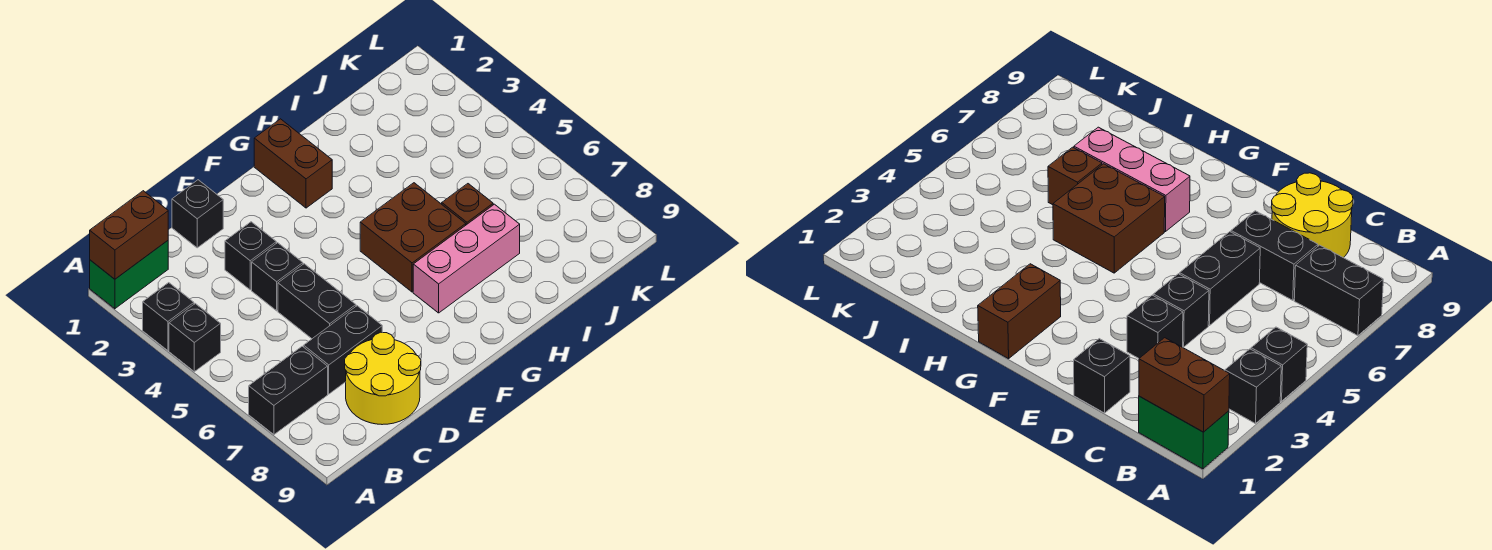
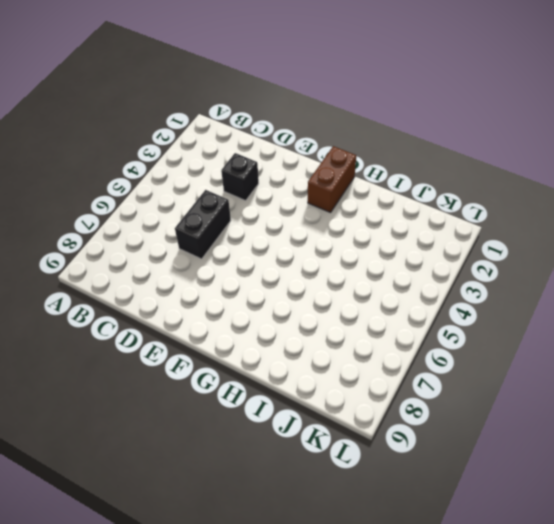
none -> green 1x2 brick [90,241,168,309]
none -> black 1x1 brick [143,283,194,351]
none -> black 1x1 brick [169,304,221,372]

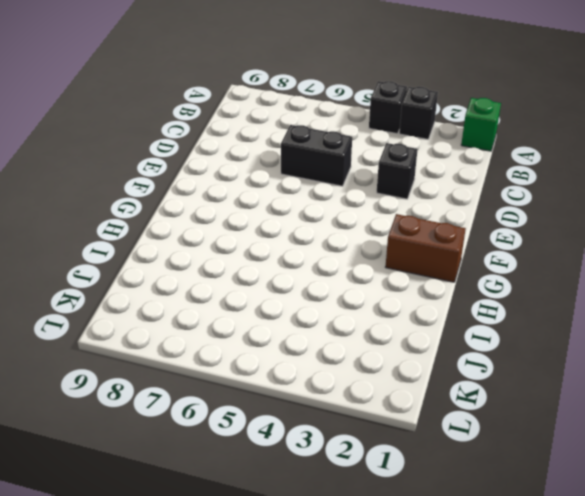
green 1x1 brick [461,98,501,151] -> green 1x2 brick [90,241,168,309]
none -> black 1x2 brick [249,346,328,435]
none -> black 1x2 brick [304,306,382,394]
none -> yellow 2x2 round brick [345,332,421,425]

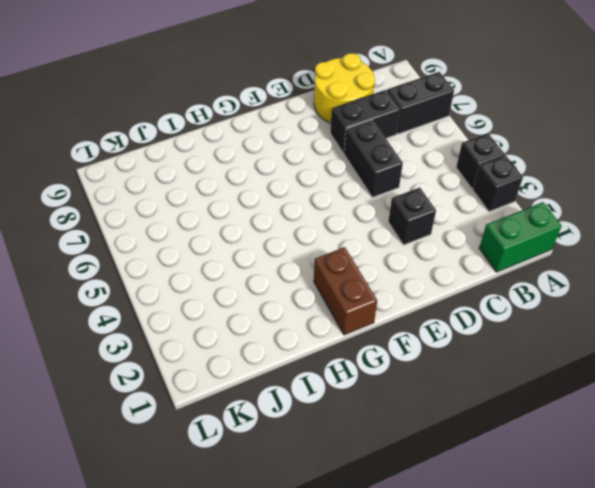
none -> black 1x1 brick [172,180,223,248]
none -> black 1x1 brick [252,243,303,311]
none -> brown 2x2 brick [360,183,466,292]

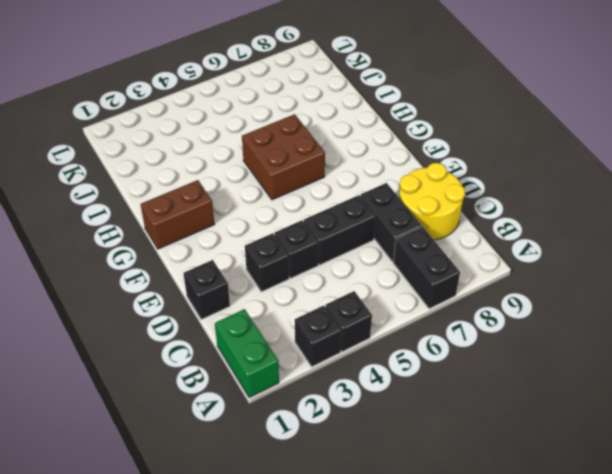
none -> pink 1x3 brick [413,204,520,313]
none -> brown 1x1 brick [442,184,493,225]
none -> brown 1x2 brick [90,191,168,279]

